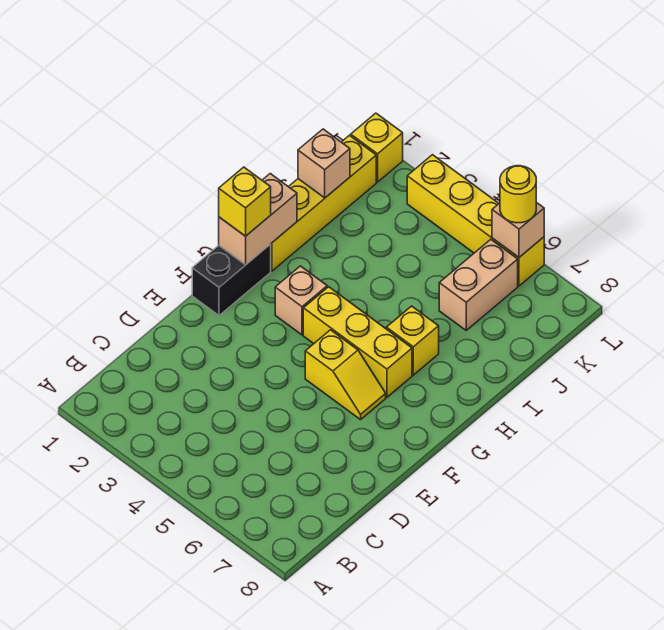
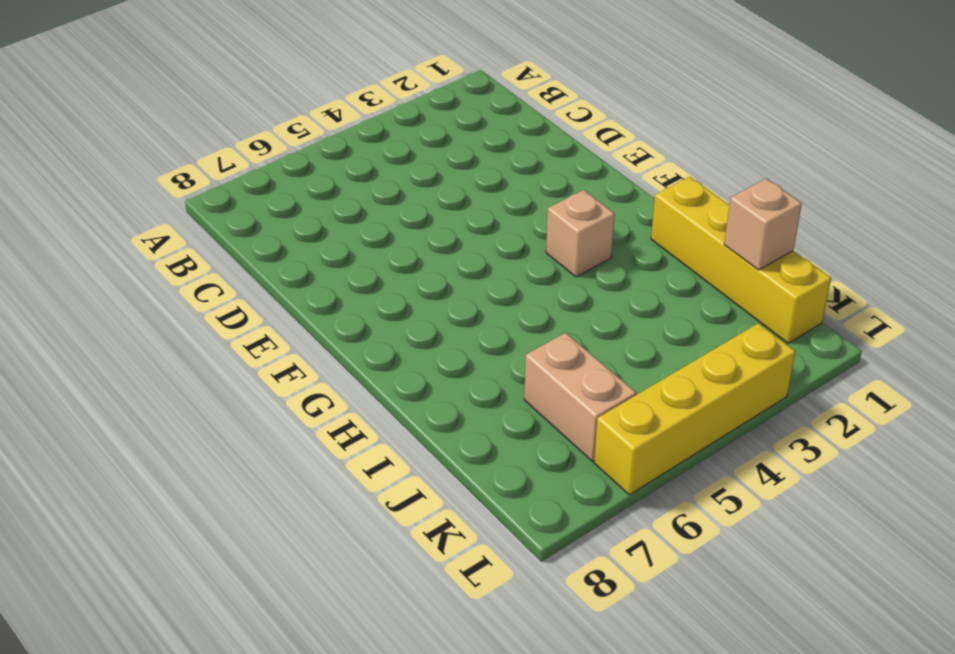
none -> black 1x2 brick [192,244,271,316]
none -> yellow 1x2 slope [305,330,386,420]
none -> yellow 1x3 brick [303,287,412,397]

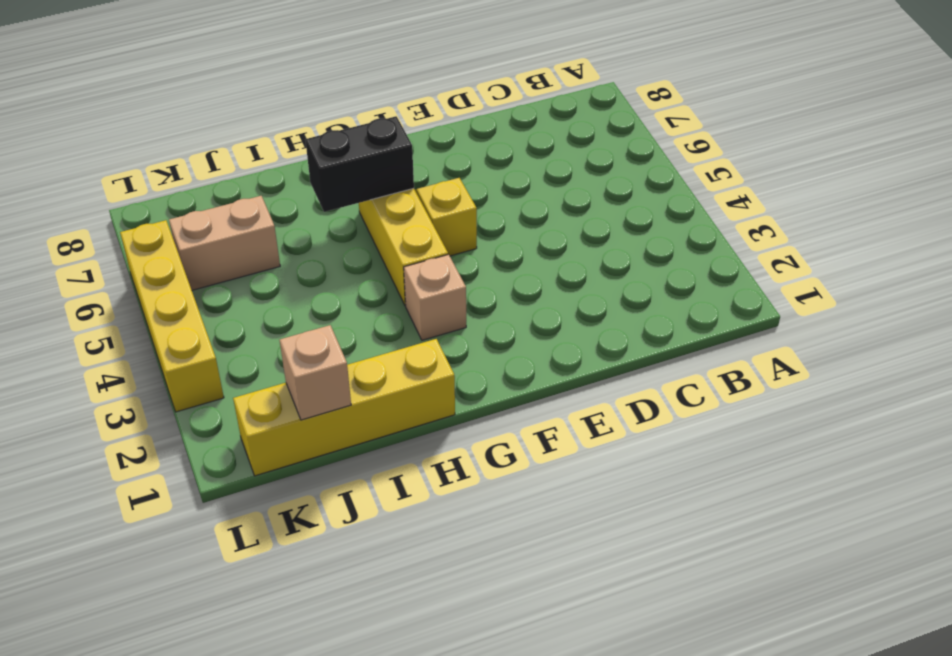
black 1x2 brick [305,116,414,212] -> black 1x2 brick moved to [192,244,271,316]
none -> yellow 1x1 brick [386,306,439,375]
none -> yellow 1x1 brick [351,113,403,182]
none -> tan 1x2 brick [219,174,297,265]

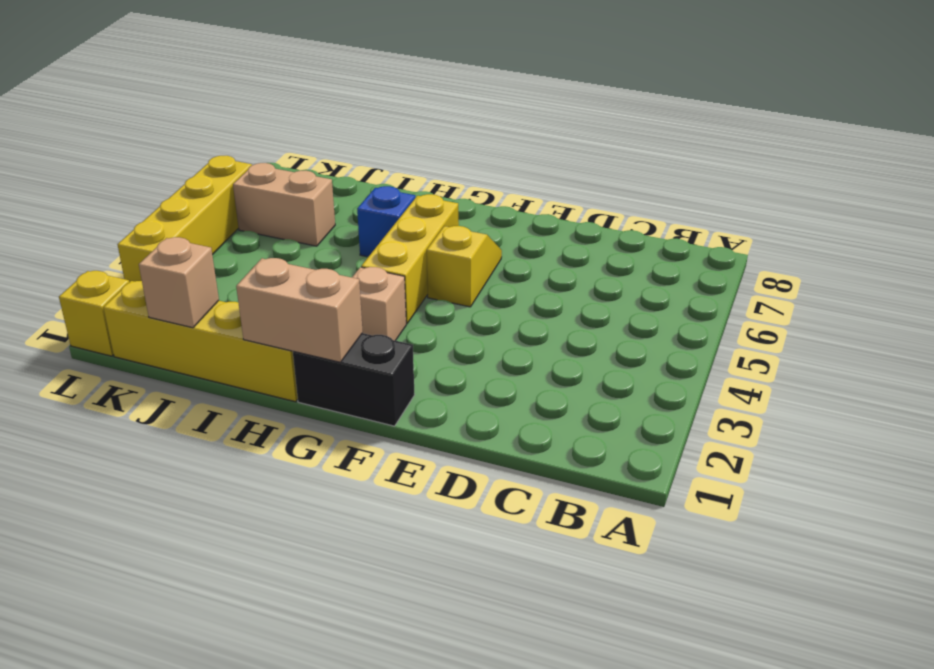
blue 1x1 brick [357,186,415,257] -> yellow 1x1 brick [386,306,439,375]
none -> tan 1x1 brick [492,202,544,257]
none -> yellow 1x1 brick [219,167,271,236]
none -> yellow 1x1 round brick [500,166,536,223]

